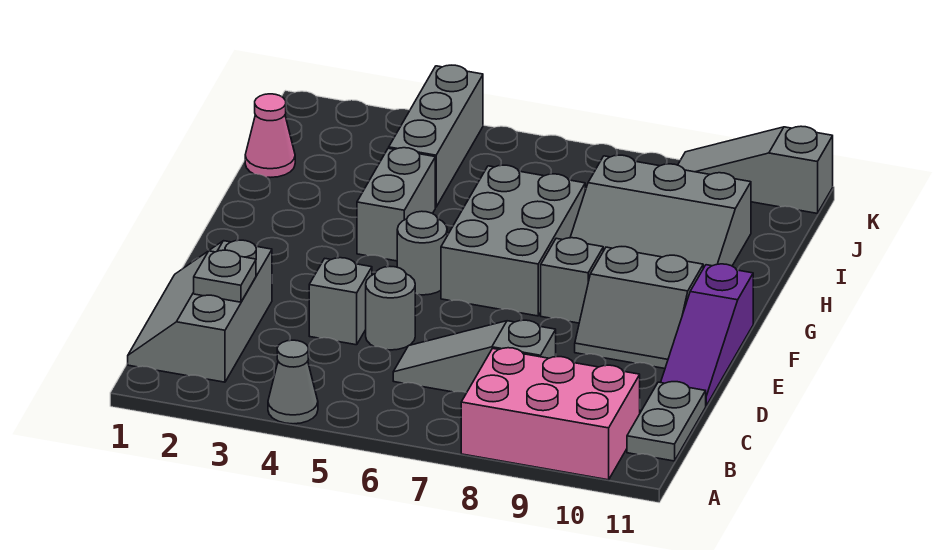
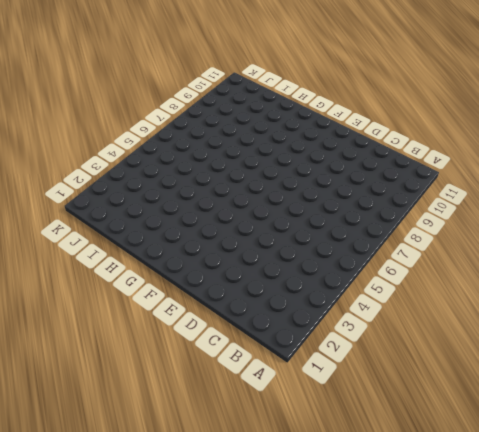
none -> grey 1x1 cone [268,340,318,424]
none -> pink 2x3 brick [461,348,640,480]
none -> grey 2x3 slope [128,240,272,382]

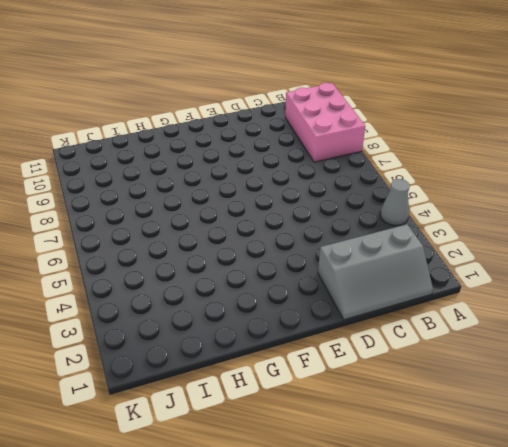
none -> grey 1x2 plate [627,382,706,461]
none -> grey 1x3 slope [393,320,556,393]
none -> grey 1x1 brick [309,258,372,345]

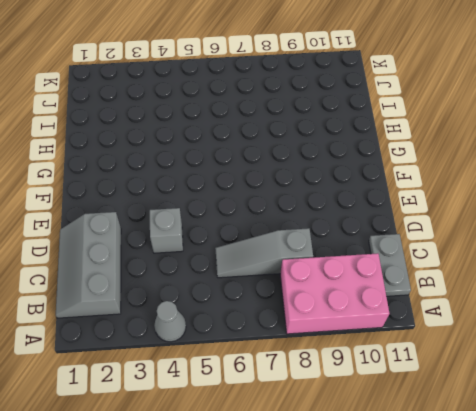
none -> grey 1x1 round brick [366,267,415,350]
none -> purple 1x3 slope [661,264,753,406]
none -> grey 2x2 slope [575,247,703,369]

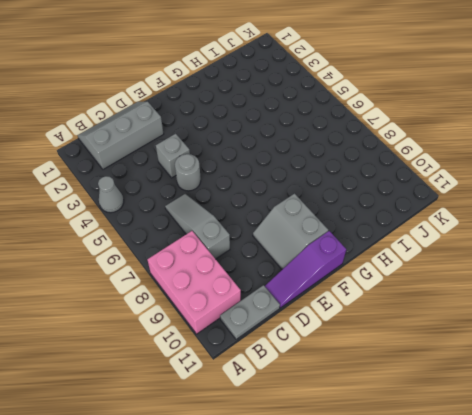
none -> grey 1x1 round brick [397,211,447,295]
none -> grey 2x3 brick [441,165,585,316]
none -> grey 1x1 brick [541,238,603,323]

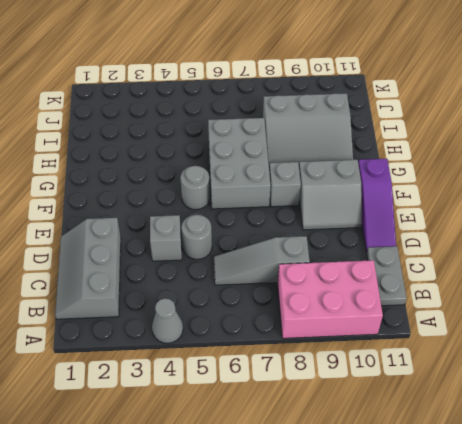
none -> grey 1x2 brick [357,148,435,261]
none -> pink 1x1 cone [245,94,295,177]
none -> grey 1x3 brick [389,65,483,207]

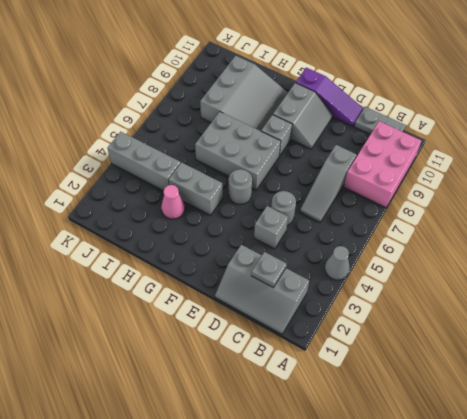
pink 1x1 cone [161,185,185,219] -> pink 1x1 cone moved to [245,94,295,177]
none -> grey 1x3 slope [678,126,833,213]

